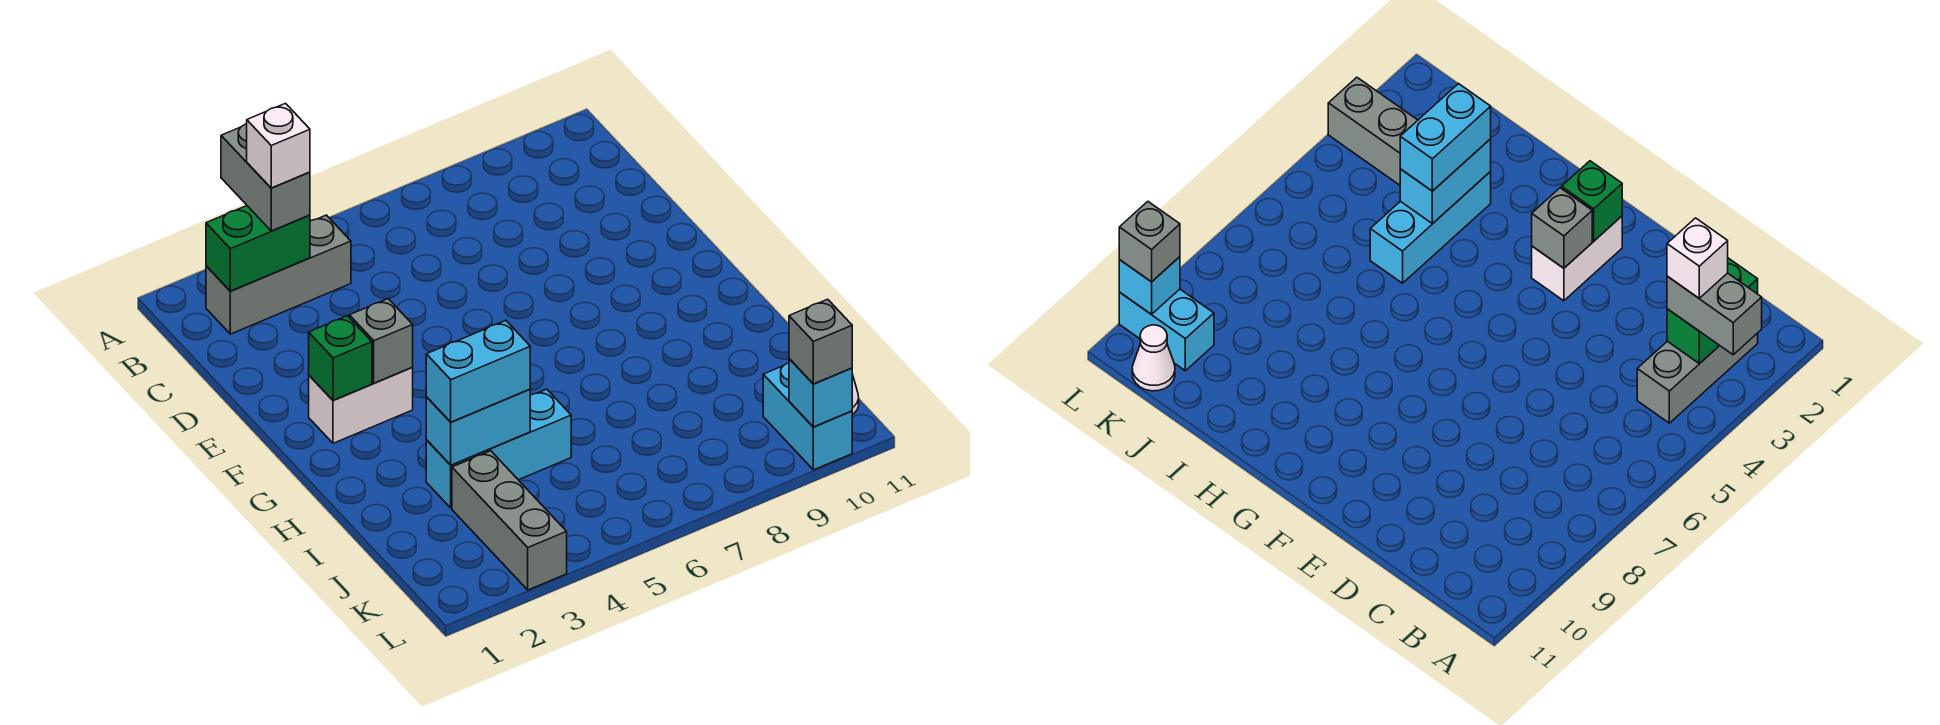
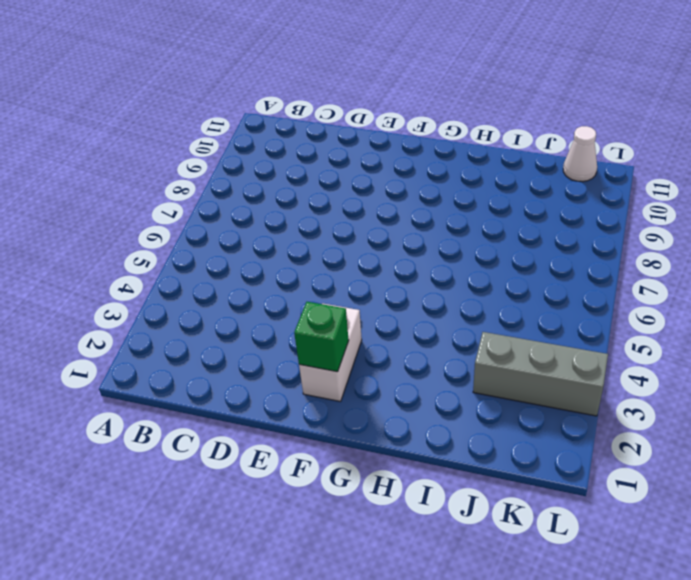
none -> grey 1x3 brick [206,215,351,334]
none -> cyan 1x3 brick [426,389,571,508]
none -> cyan 1x2 brick [763,363,852,470]

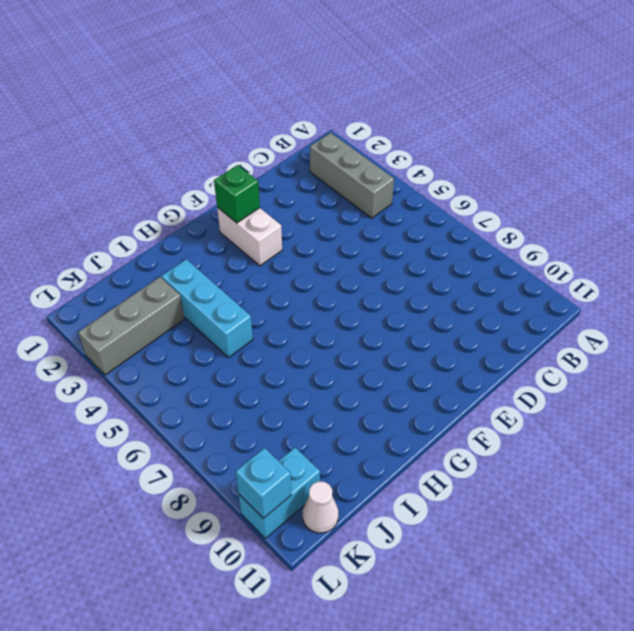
none -> green 1x2 brick [206,206,310,291]
none -> grey 1x1 brick [349,299,413,383]
none -> cyan 1x2 brick [426,389,530,465]

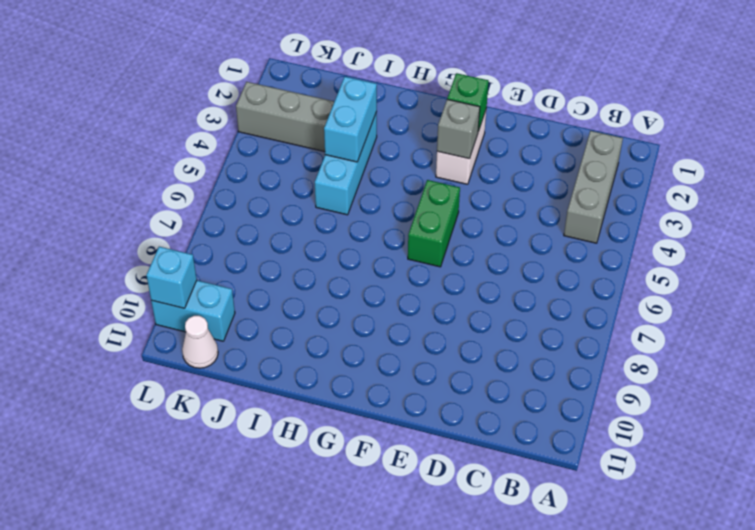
green 1x2 brick [408,180,460,267] -> green 1x2 brick moved to [206,206,310,291]
none -> grey 1x2 brick [221,124,310,231]
none -> cyan 1x2 brick [426,321,530,422]
none -> grey 1x1 brick [789,299,852,384]

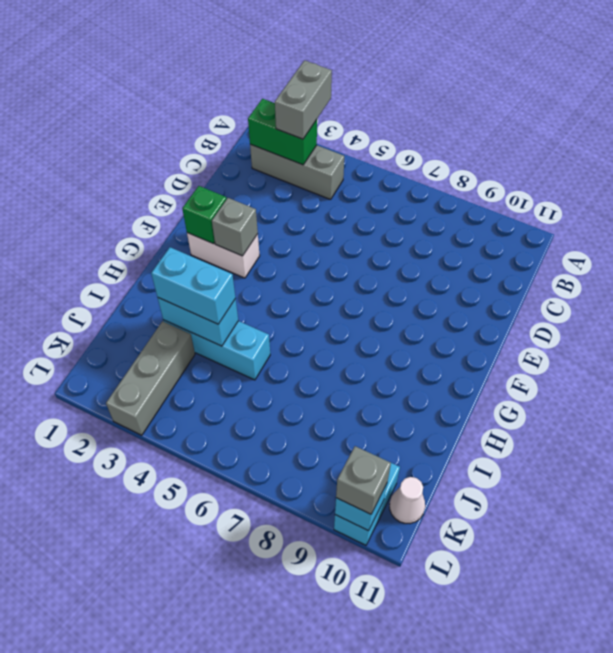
none -> white 1x1 brick [247,103,310,188]

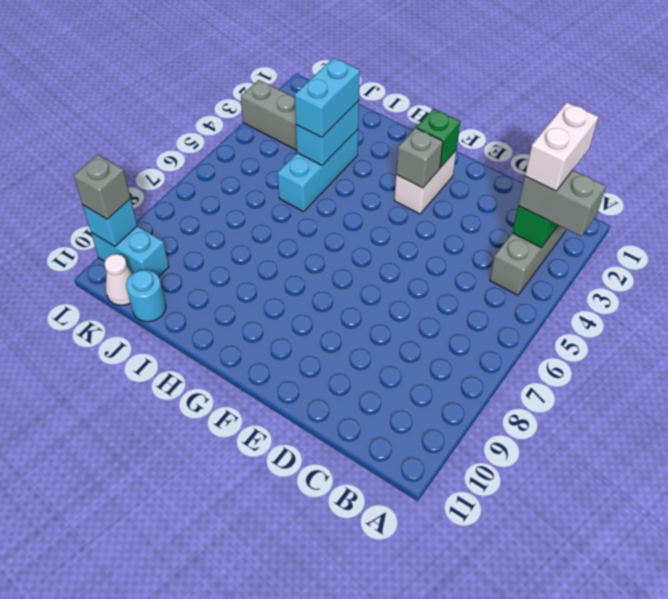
white 1x2 brick [525,103,598,191] -> white 1x1 brick [247,103,310,188]
cyan 1x1 round brick [126,270,166,322] -> none

